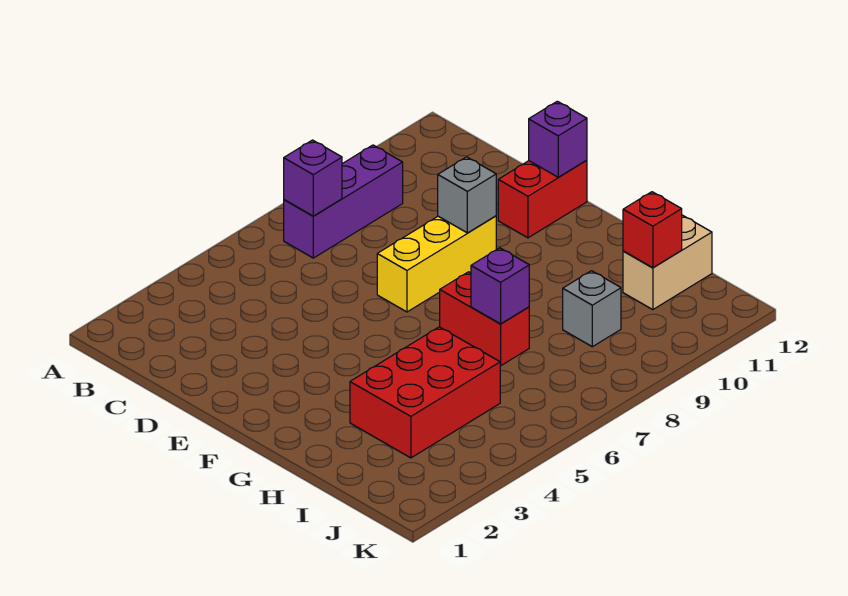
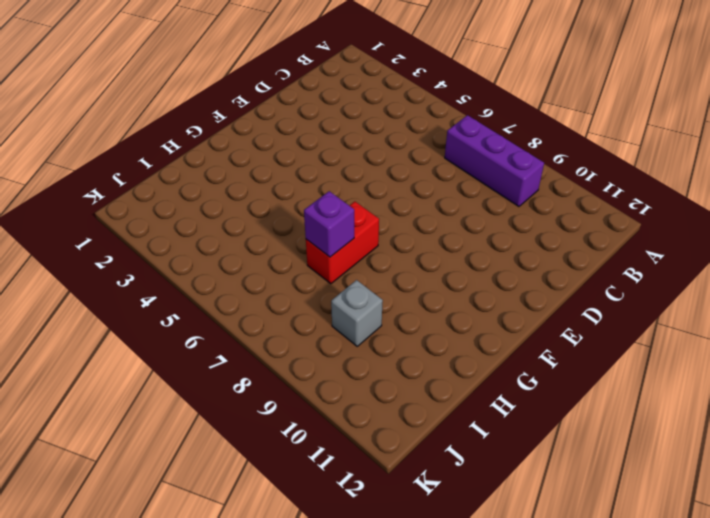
none -> yellow 1x3 brick [377,216,496,312]
none -> red 1x2 brick [498,160,587,238]
none -> red 2x3 brick [350,327,500,458]

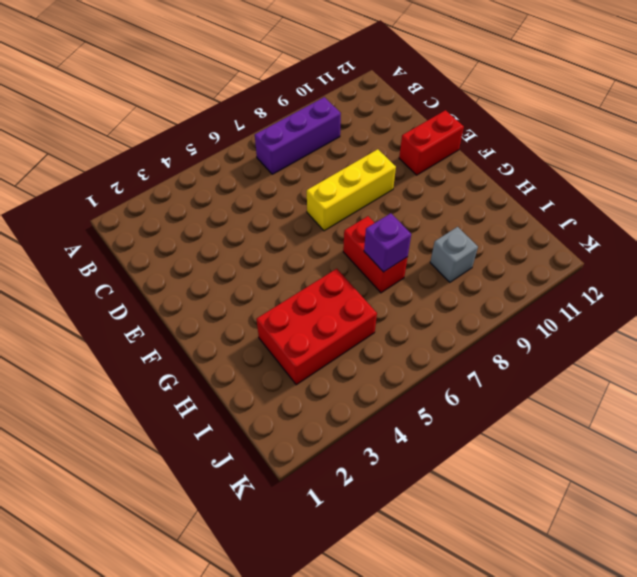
none -> tan 1x2 brick [623,215,712,310]
none -> purple 1x1 brick [284,140,342,216]
none -> grey 1x1 brick [438,157,496,233]

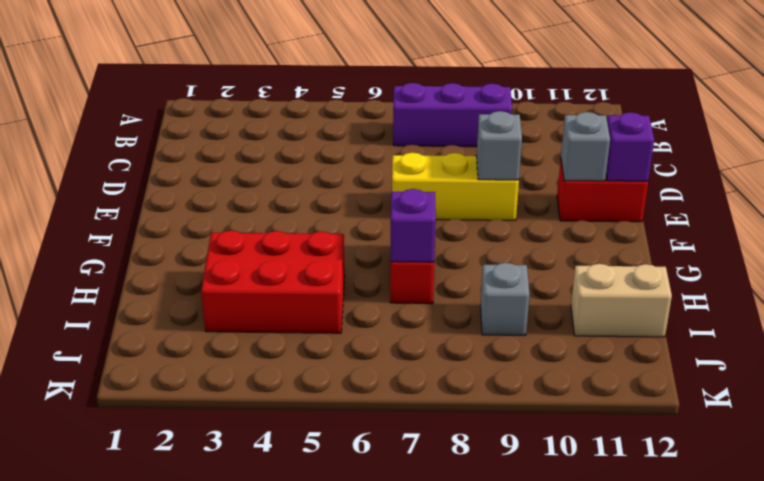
grey 1x1 brick [561,112,610,181] -> none
none -> purple 1x1 brick [284,140,342,216]
none -> red 1x1 brick [623,192,682,268]

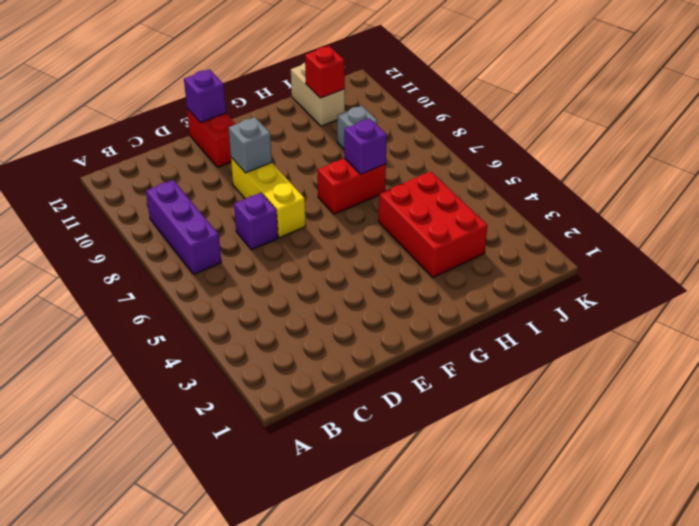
purple 1x1 brick [234,193,278,250] -> purple 1x1 brick moved to [284,140,342,216]

